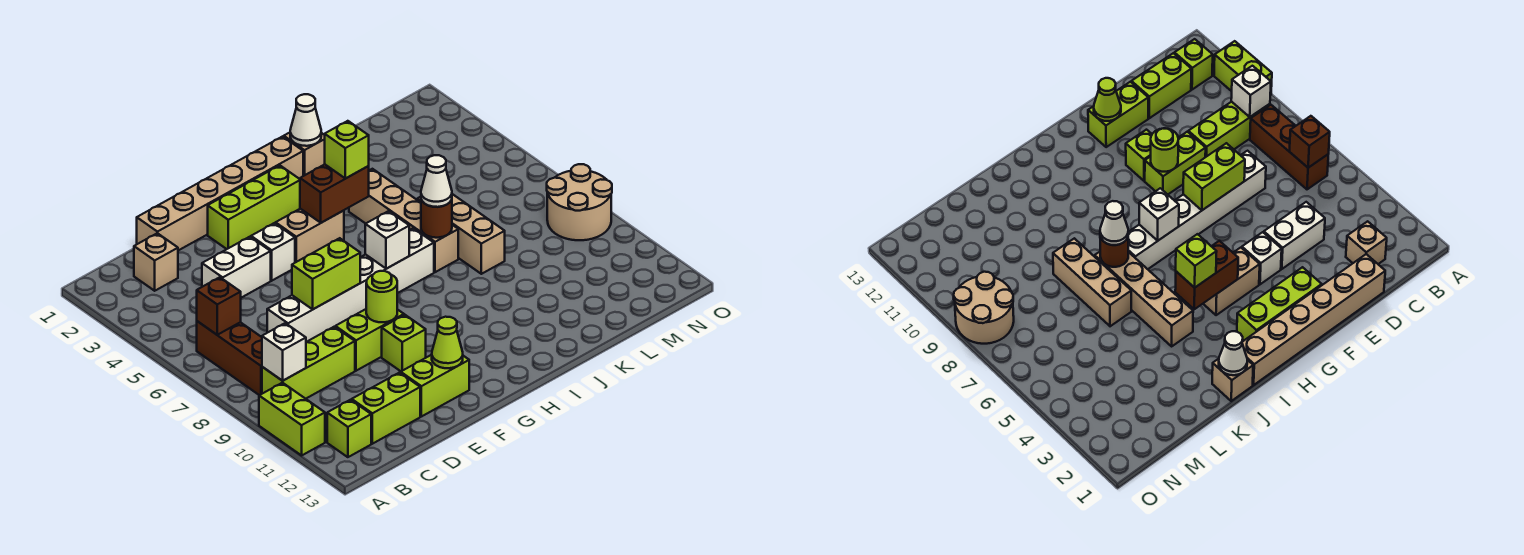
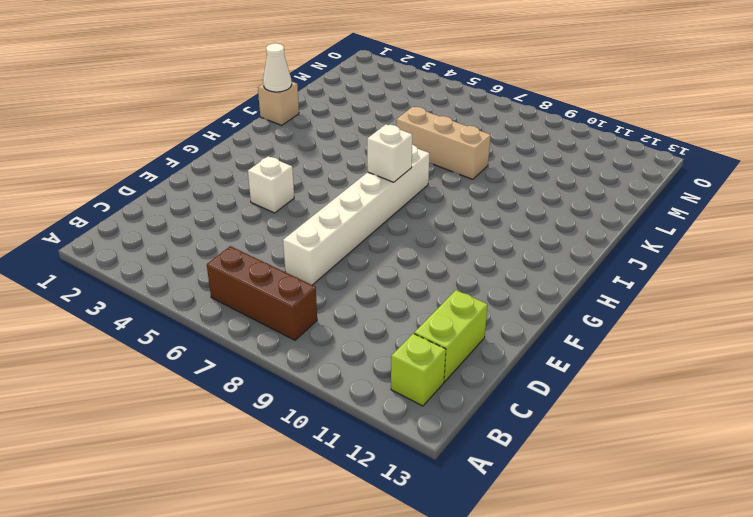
none -> lime 1x2 brick [259,383,325,455]
none -> lime 1x3 brick [262,327,355,399]
none -> tan 1x1 brick [134,233,178,291]
none -> tan 1x6 brick [137,137,303,251]

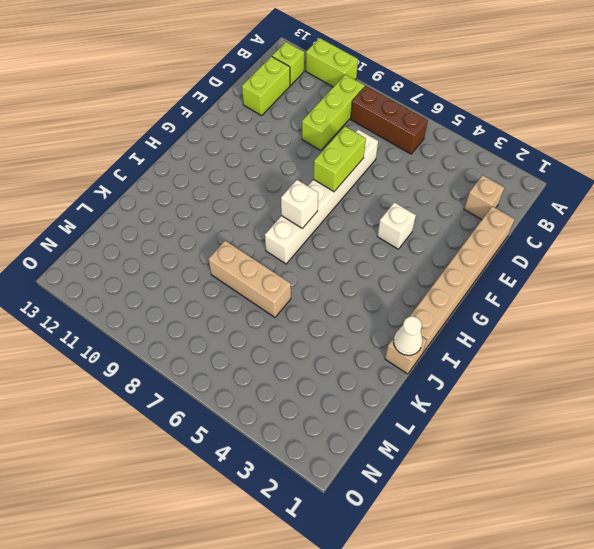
none -> white 1x2 brick [202,237,271,298]
none -> lime 1x2 brick [335,309,404,371]
none -> lime 1x2 brick [401,355,469,417]
none -> lime 1x3 brick [208,165,300,249]

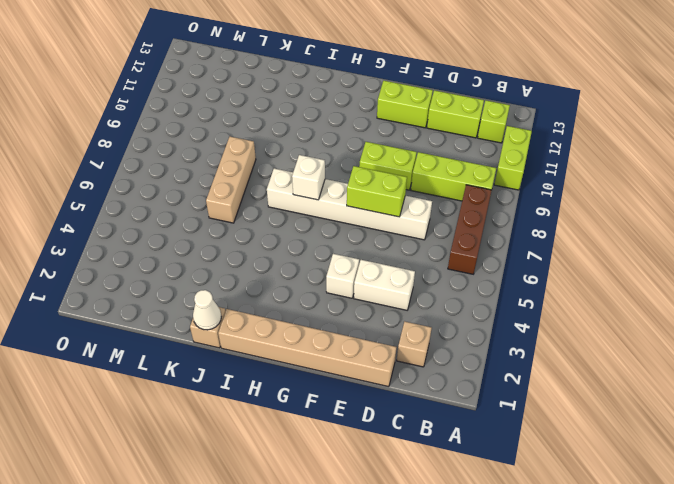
none -> lime 1x3 brick [208,165,300,249]
none -> lime 1x1 brick [382,315,426,371]
none -> tan 1x2 brick [276,209,344,263]
none -> tan 1x4 brick [349,169,458,272]

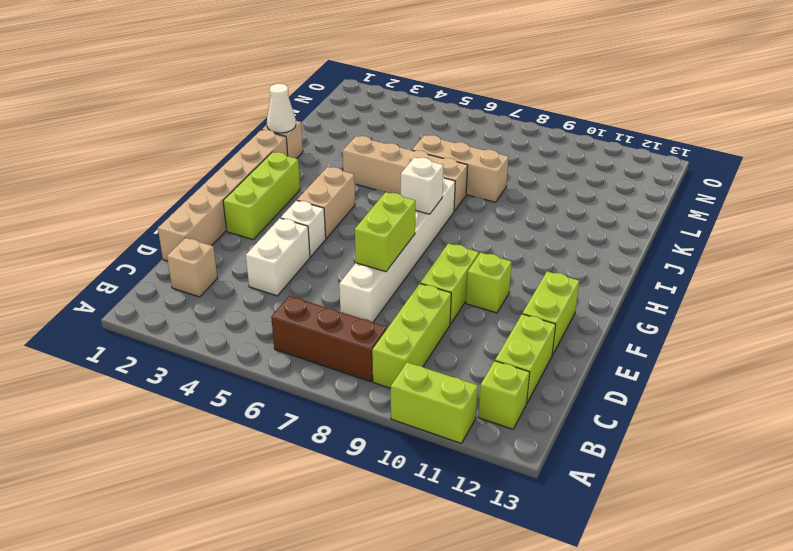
none -> tan 2x2 round brick [547,164,612,240]
none -> brown 1x1 brick [197,277,241,335]
none -> white 1x1 brick [262,323,306,381]
none -> lime 1x1 round brick [366,271,397,322]

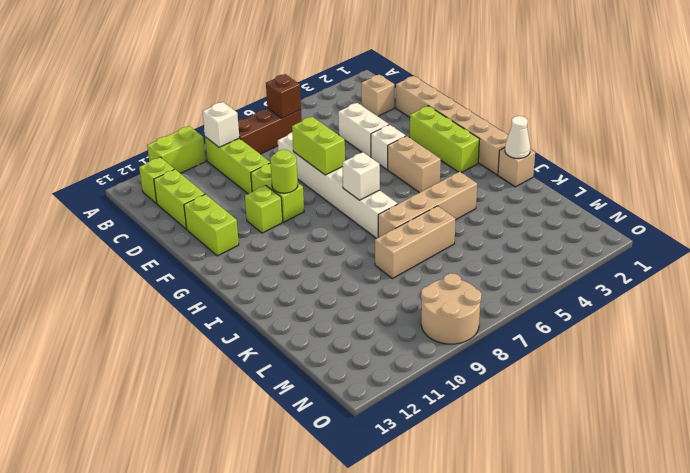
none -> lime 1x1 cone [432,317,463,368]
none -> brown 1x2 brick [300,164,369,223]
none -> brown 1x1 round brick [421,200,452,238]
none -> lime 1x1 brick [325,121,369,179]

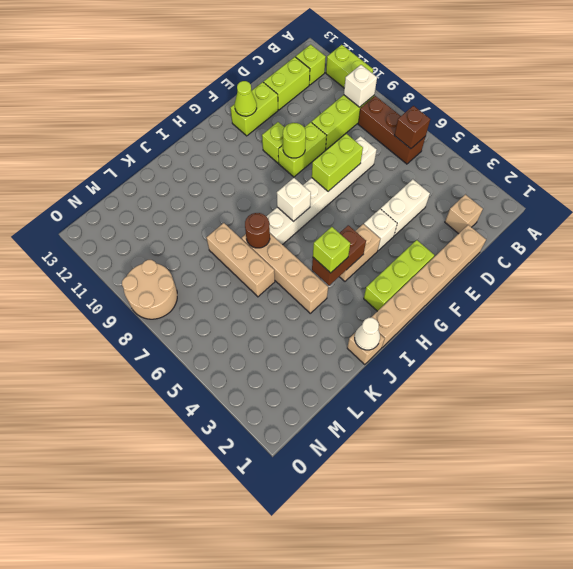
none -> white 1x1 cone [421,155,452,207]

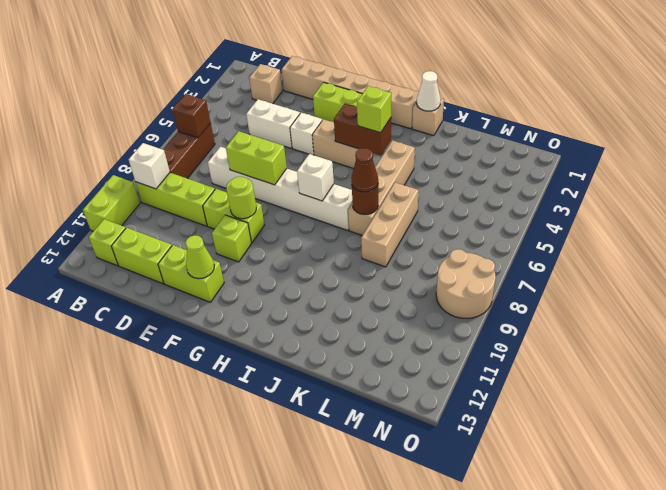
brown 1x1 cone [351,148,378,192] -> white 1x1 cone [421,155,452,207]

